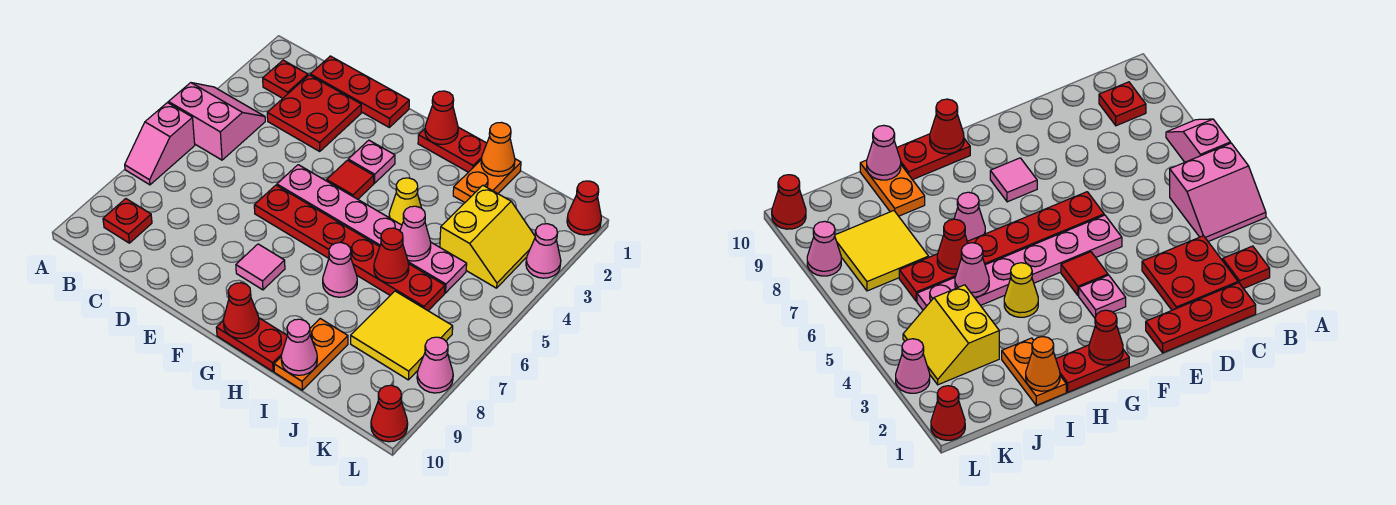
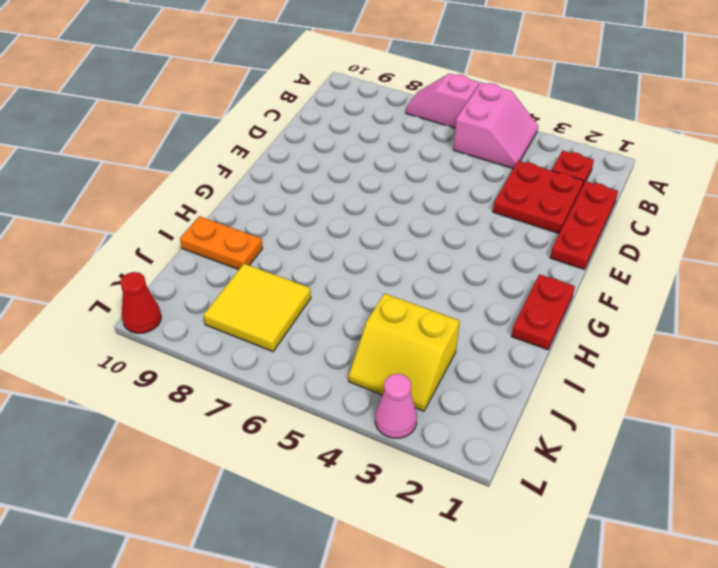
none -> red 1x1 plate [103,199,152,243]
none -> pink 1x6 plate [277,165,467,293]
none -> red 1x6 plate [254,185,445,311]

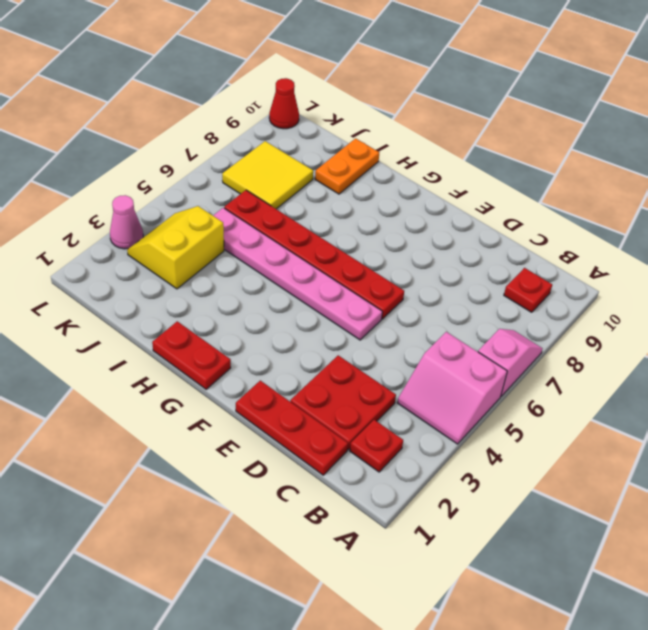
none -> pink 1x1 plate [348,140,395,183]
none -> red 1x1 tile [327,160,374,199]
none -> pink 1x1 tile [236,244,285,290]

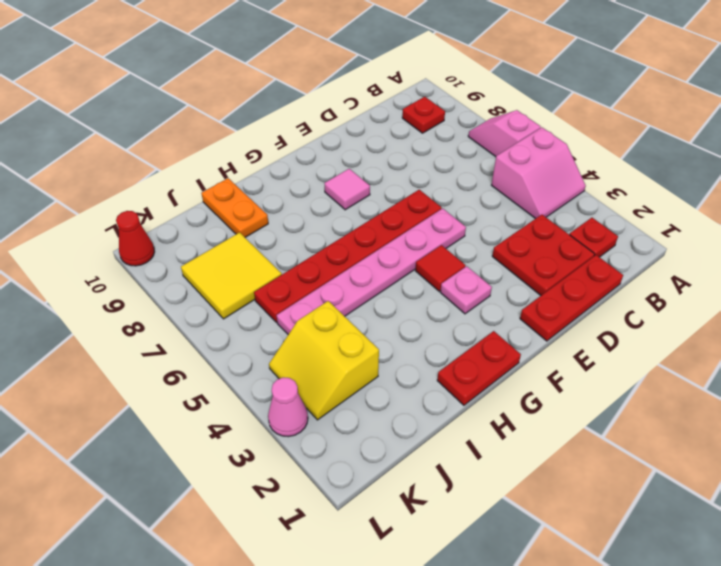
none -> red 1x2 plate [216,318,287,371]
none -> yellow 1x1 cone [389,178,421,225]
none -> pink 1x1 cone [323,243,357,297]

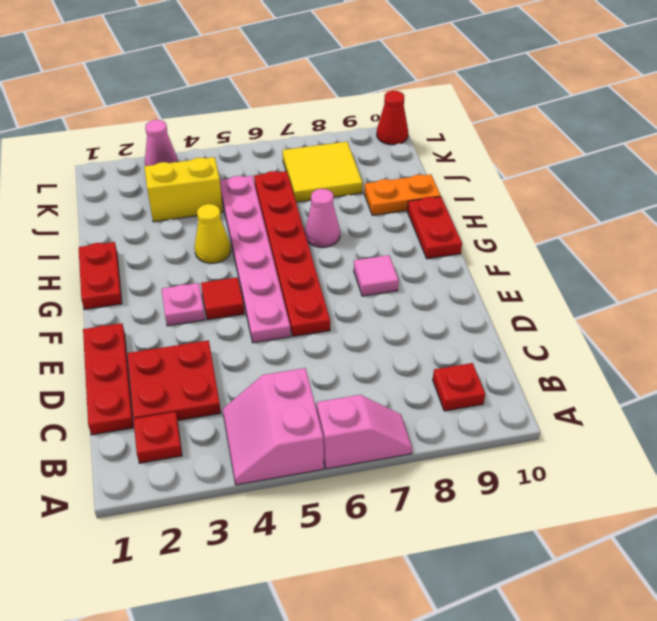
none -> orange 1x2 plate [453,159,521,202]
none -> red 1x1 cone [567,181,601,235]
none -> pink 1x1 cone [417,337,453,393]

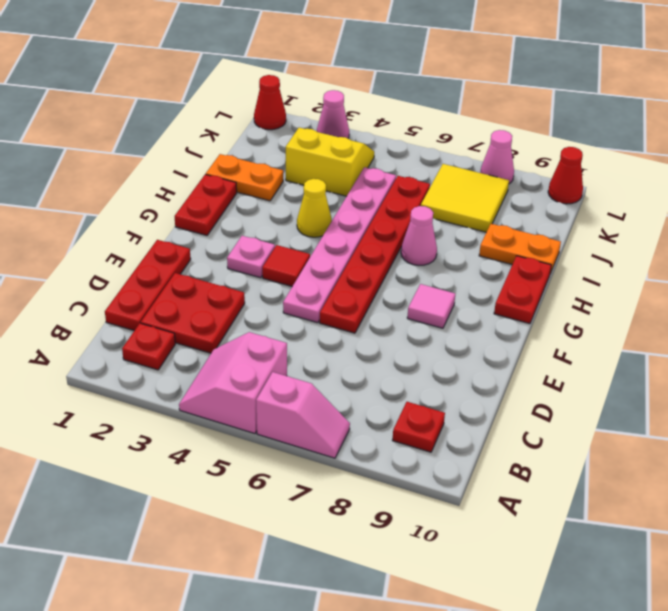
none -> red 1x1 cone [425,91,458,144]
none -> red 1x1 cone [223,283,259,338]
none -> orange 1x1 cone [481,122,515,176]

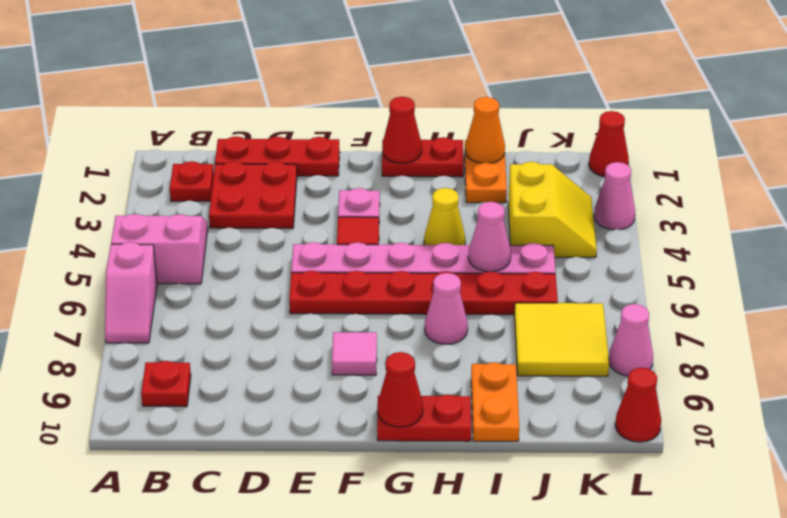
none -> red 1x1 cone [374,228,409,283]
none -> pink 1x1 cone [281,319,317,375]

